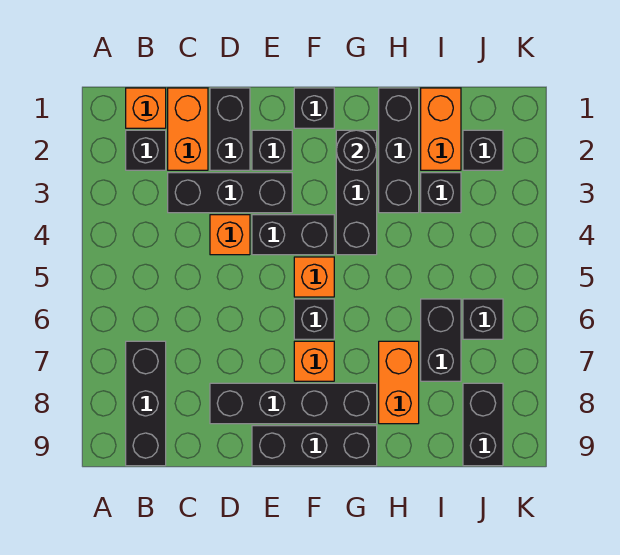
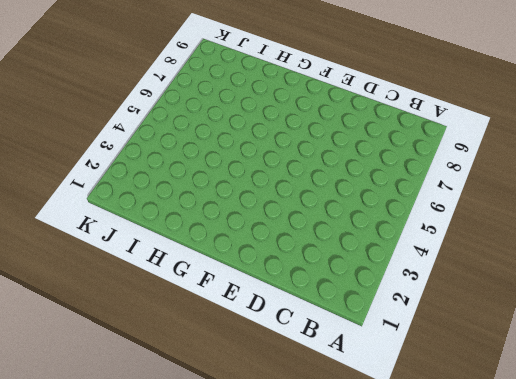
none -> orange 1x1 brick [126,88,166,128]
none -> black 1x1 brick [126,130,166,170]
none -> black 1x3 brick [126,341,166,466]

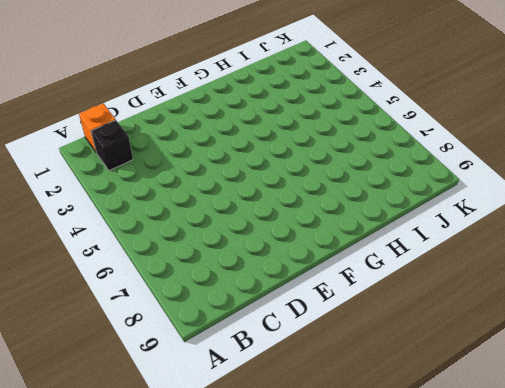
none -> black 1x3 brick [126,341,166,466]
none -> orange 1x2 brick [168,88,208,170]
none -> black 1x3 brick [168,173,292,213]

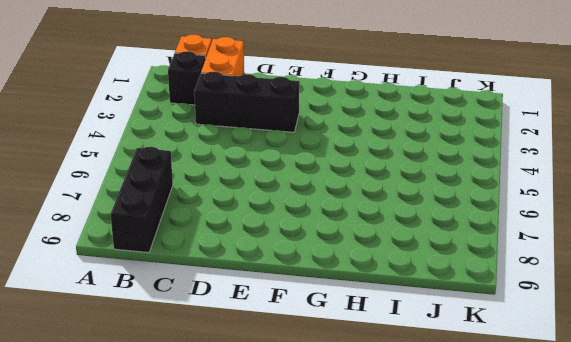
none -> black 1x2 brick [210,88,250,170]
none -> orange 1x1 brick [210,215,250,255]
none -> black 1x4 brick [210,383,377,424]

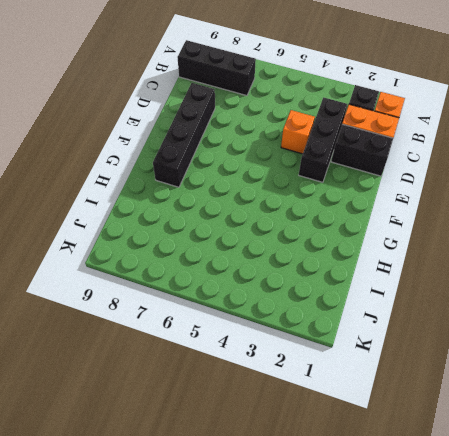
none -> black 1x1 brick [252,130,292,170]
none -> black 1x2 brick [252,215,334,255]
none -> black 1x3 brick [252,426,377,466]

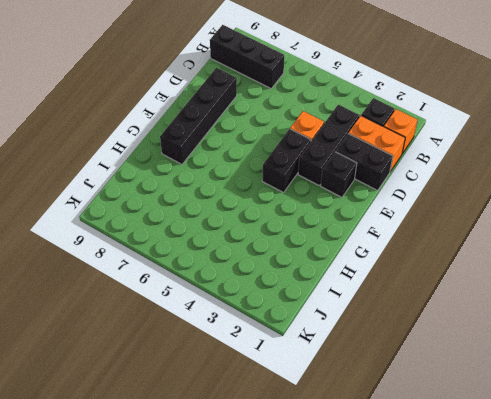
none -> black 1x3 brick [252,426,377,466]
none -> black 1x1 brick [294,88,334,128]
none -> orange 1x1 brick [294,257,334,297]

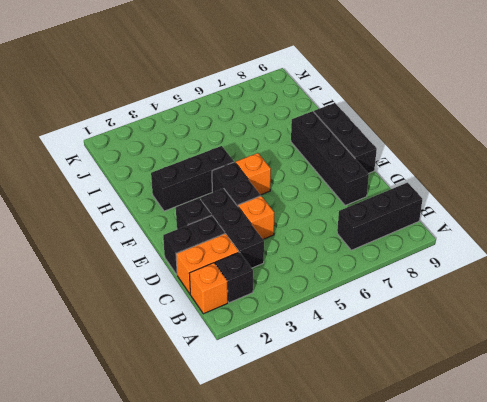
none -> black 1x1 brick [294,88,334,128]
none -> black 1x1 brick [294,299,334,339]
none -> orange 1x1 brick [294,341,334,381]

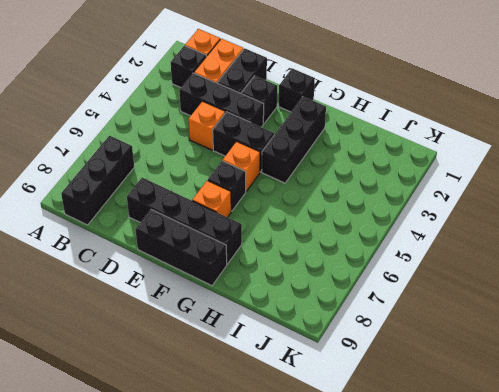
none -> black 1x3 brick [379,88,419,213]
none -> orange 1x2 brick [379,341,419,424]
none -> orange 1x2 brick [421,88,461,170]

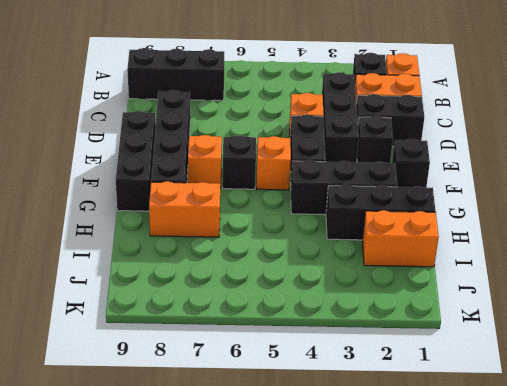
none -> black 1x1 brick [421,173,461,213]
none -> black 1x2 brick [421,299,461,381]
none -> black 1x1 brick [463,130,503,170]

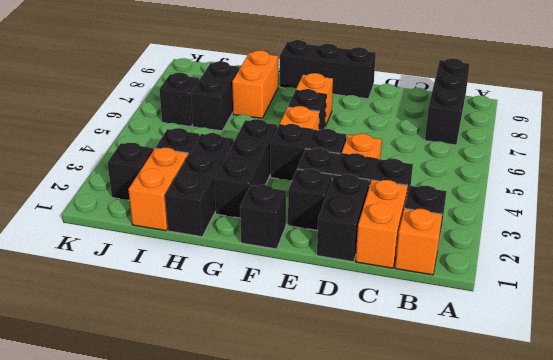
none -> black 1x4 brick [210,383,377,424]
none -> black 1x2 brick [463,383,503,466]
none -> black 1x1 round brick [336,130,377,170]

